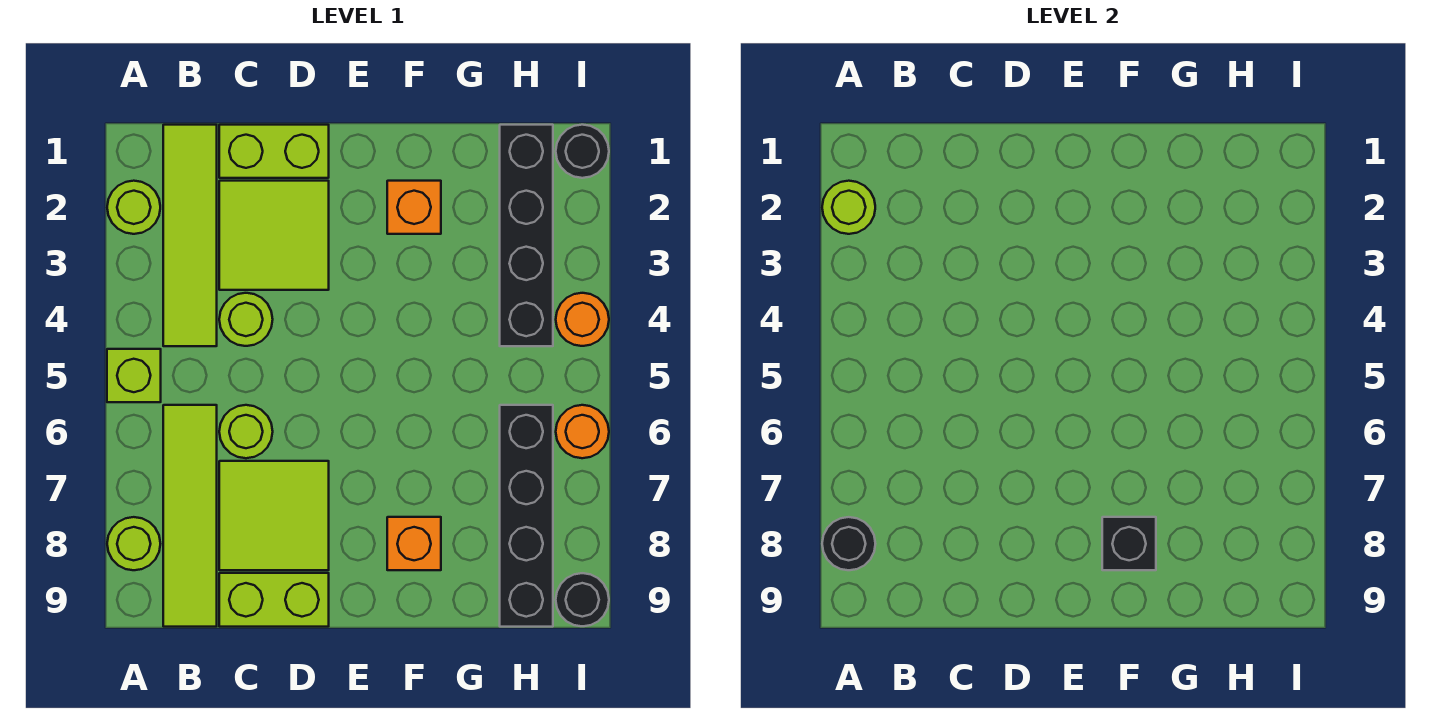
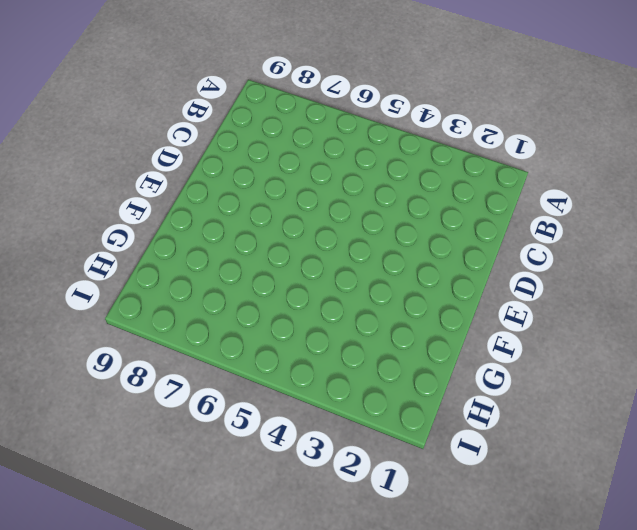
none -> lime 1x1 round brick [107,181,160,234]
none -> lime 1x1 brick [107,349,161,402]
none -> lime 1x1 round brick [107,517,160,570]

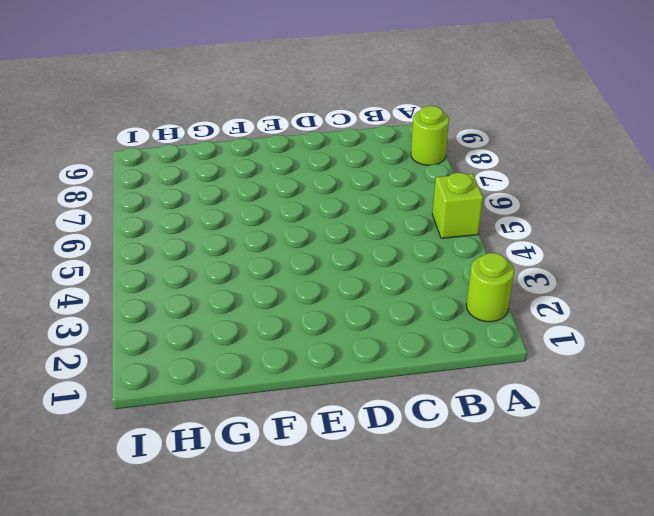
none -> lime 1x4 tile [163,125,217,346]
none -> lime 1x4 tile [163,405,217,627]
none -> lime 1x2 brick [219,125,329,178]

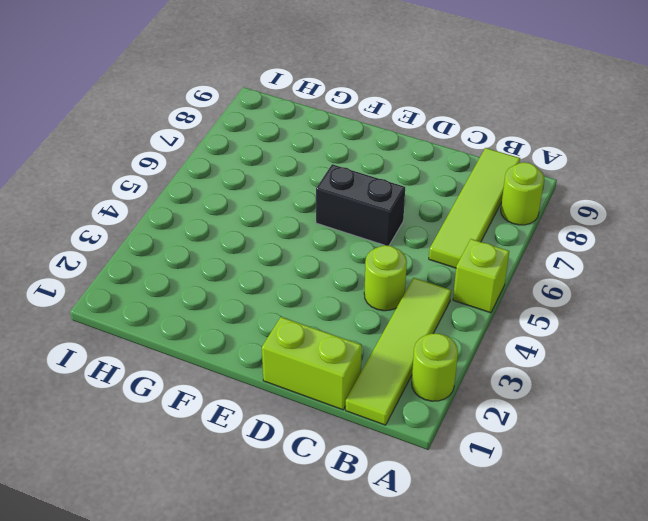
black 1x2 brick [316,164,405,246] -> none
none -> lime 2x2 tile [219,181,329,290]
none -> lime 1x1 round brick [219,405,273,458]
none -> lime 2x2 tile [219,461,329,570]

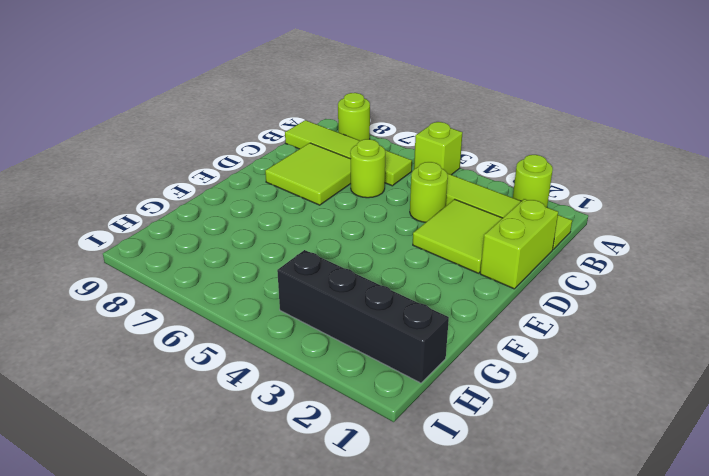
none -> lime 1x2 brick [219,573,329,627]
none -> orange 1x1 brick [387,181,441,234]
none -> orange 1x1 brick [387,517,441,570]

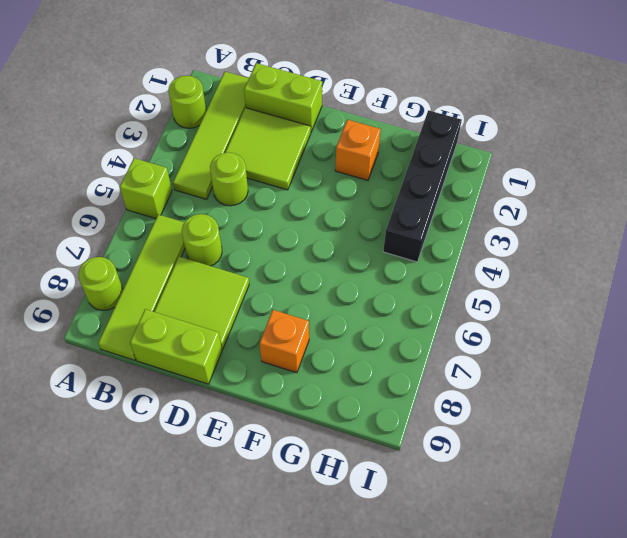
none -> black 1x4 brick [500,405,553,627]
none -> black 1x1 round brick [556,125,609,178]
none -> orange 1x1 round brick [556,293,609,346]

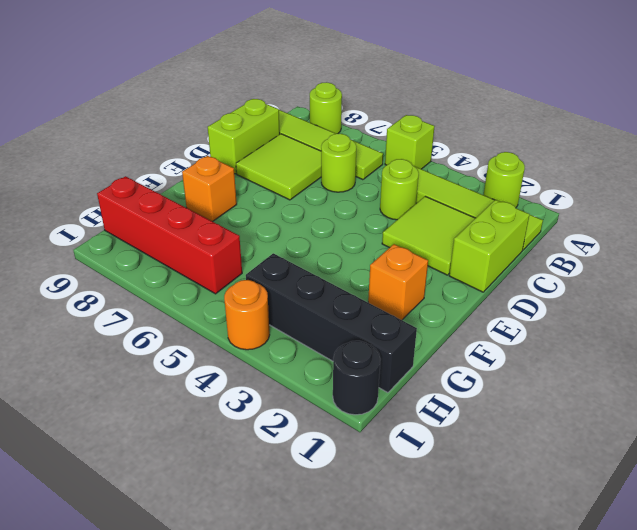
red 1x4 brick [97,176,242,294] -> black 1x4 brick [500,405,553,627]
none -> orange 1x1 round brick [556,405,609,458]
none -> black 1x1 round brick [556,573,609,626]
none -> lime 1x1 round brick [822,181,875,234]

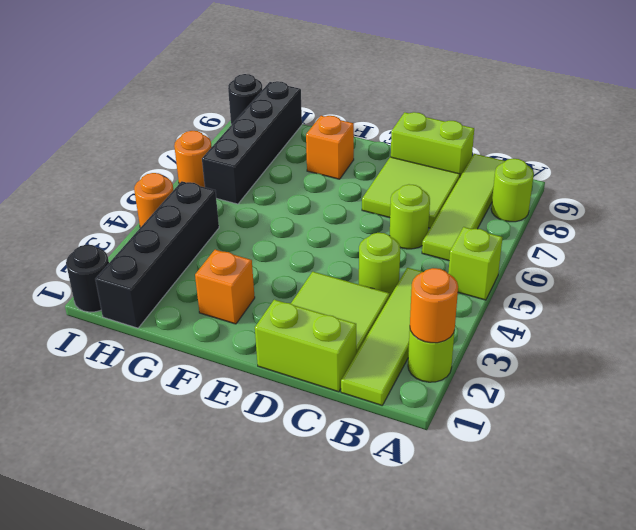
orange 1x1 round brick [410,268,458,343] -> lime 1x1 round brick [822,181,875,234]
none -> black 1x1 round brick [822,517,875,570]
none -> black 1x1 brick [1102,517,1156,570]

